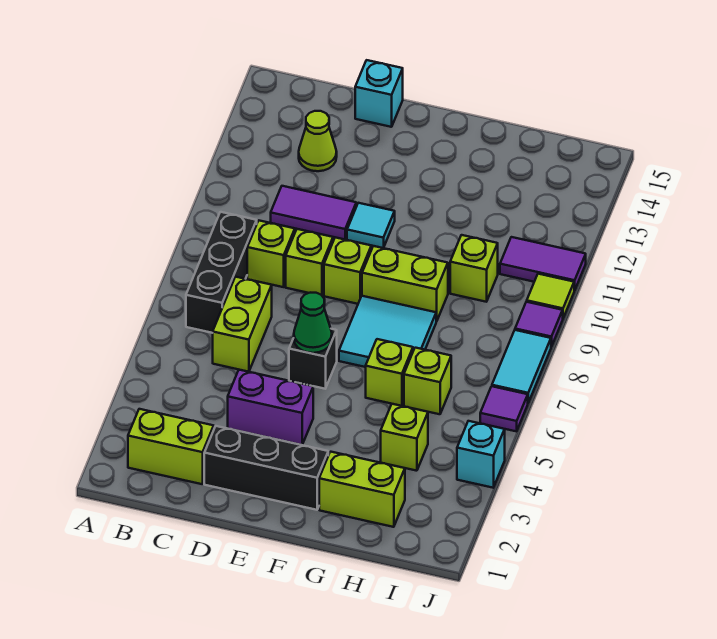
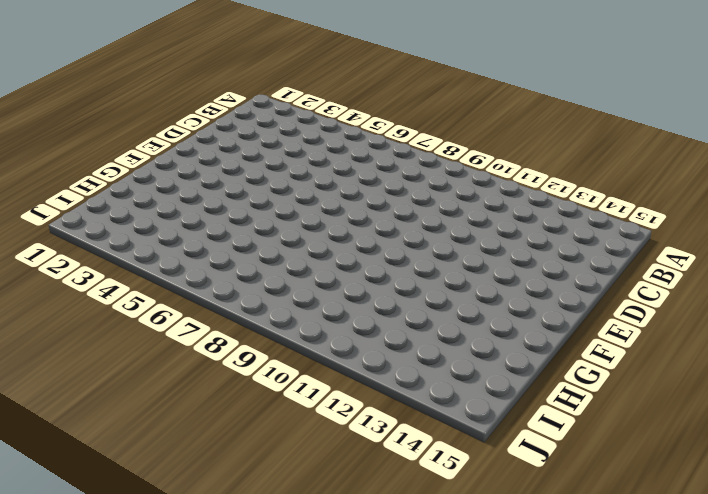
none -> lime 1x2 brick [128,409,214,484]
none -> black 1x3 brick [186,212,257,333]
none -> lime 1x2 brick [213,277,272,372]

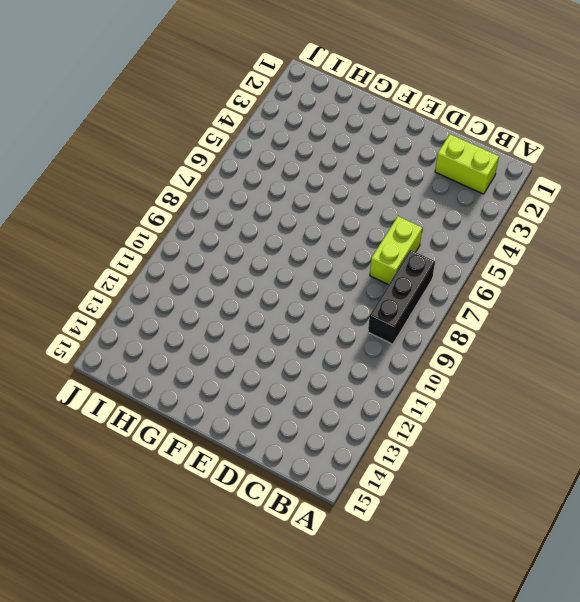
none -> lime 1x1 brick [247,221,295,287]
none -> purple 1x2 tile [271,186,356,240]
none -> lime 1x1 cone [299,111,337,171]

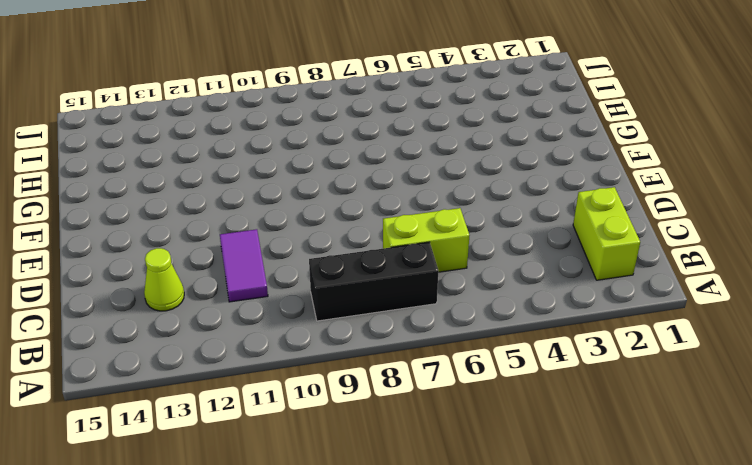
none -> lime 1x1 brick [247,221,295,287]
none -> black 1x3 brick [204,426,328,510]
none -> purple 1x2 brick [228,370,313,445]

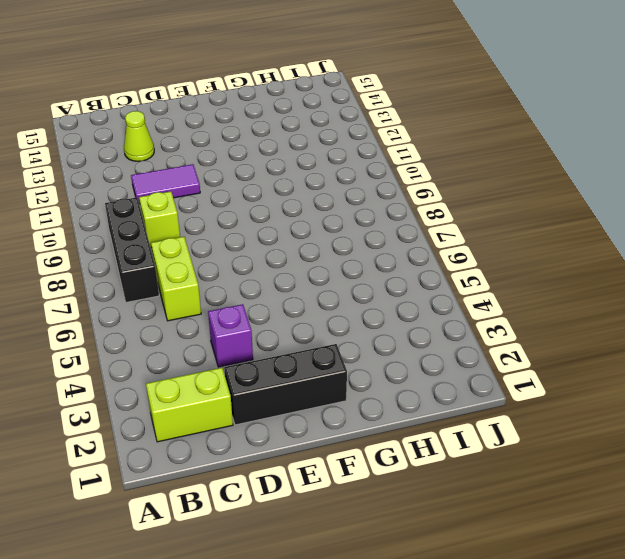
purple 1x1 brick [208,304,253,367] -> purple 1x2 brick [228,370,313,445]
none -> lime 1x1 brick [286,229,333,295]
none -> cyan 1x1 brick [355,60,403,127]
none -> black 1x1 brick [289,329,337,389]

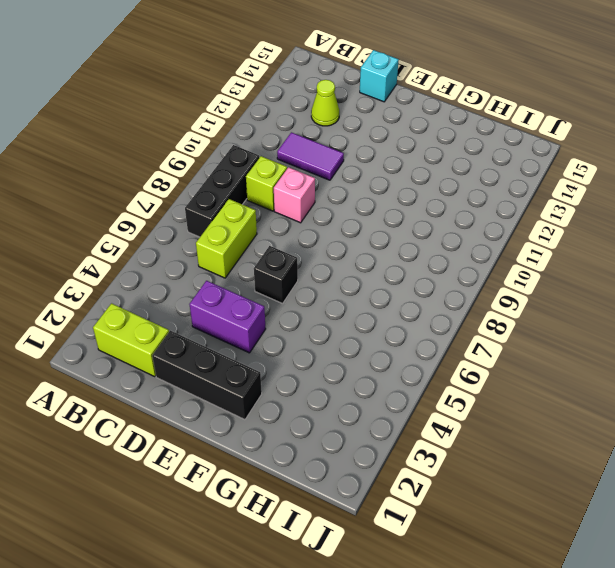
pink 1x1 brick [274,167,315,223] -> lime 1x1 brick [286,229,333,295]
none -> lime 1x1 brick [324,238,371,304]
none -> cyan 1x1 tile [347,203,395,248]
none -> cyan 2x2 tile [339,296,436,367]

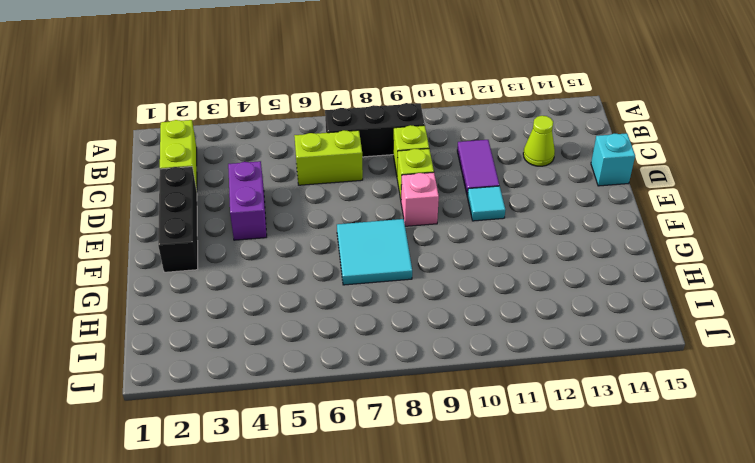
pink 1x1 brick [401,172,439,226] -> lime 1x1 brick [324,238,371,304]
none -> black 1x1 brick [289,329,337,389]
none -> lime 1x2 brick [362,246,448,321]
none -> lime 1x2 brick [319,452,405,527]

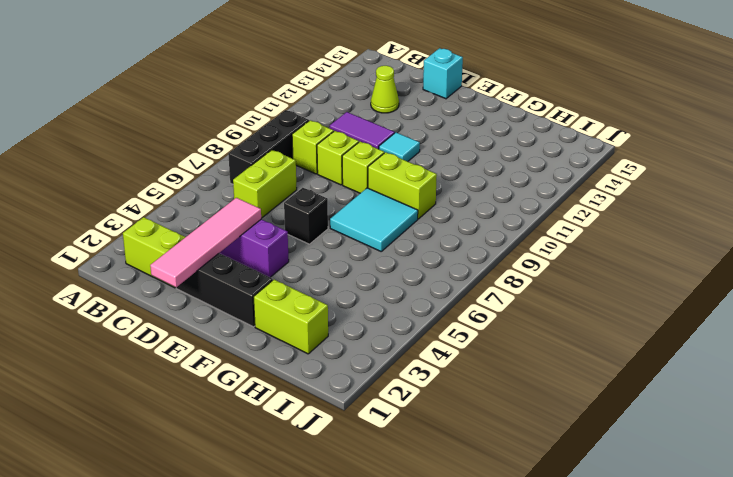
pink 1x4 tile [150,198,261,287] -> none
none -> lime 1x1 brick [366,339,413,406]
none -> lime 1x1 brick [381,404,428,471]
none -> lime 1x1 brick [404,348,451,414]

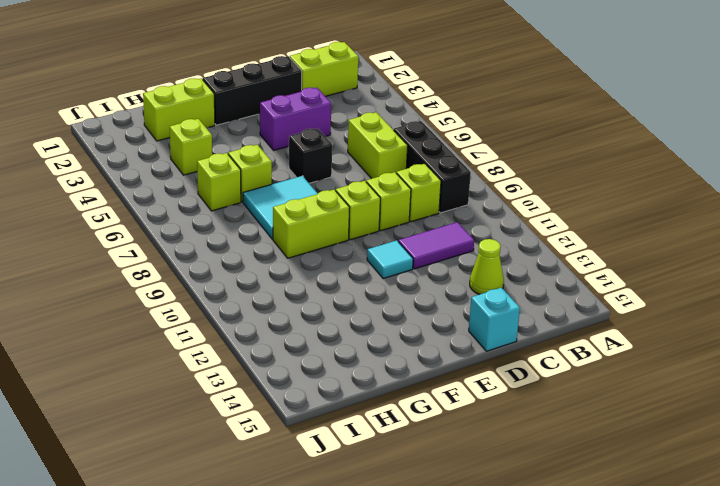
none -> lime 1x1 brick [450,235,498,302]
none -> purple 1x2 tile [500,237,586,290]
none -> cyan 1x1 brick [457,421,505,488]

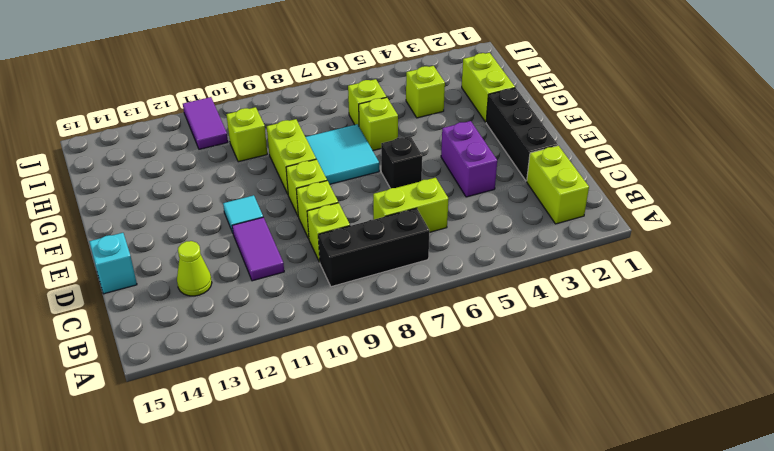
none -> cyan 1x1 brick [457,421,505,488]
none -> purple 1x1 tile [480,386,528,431]
none -> cyan 1x2 tile [492,330,551,403]

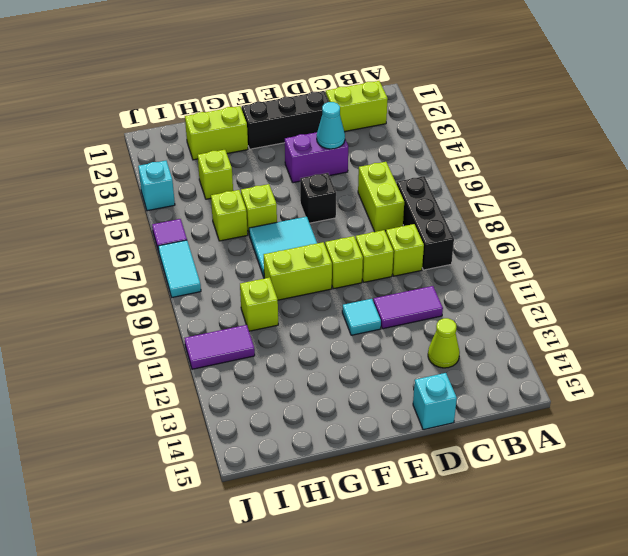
cyan 1x1 cone [317,102,345,149] -> none
none -> purple 1x1 tile [515,302,563,347]
none -> lime 1x1 tile [527,274,575,318]
none -> green 1x1 cone [294,293,332,353]

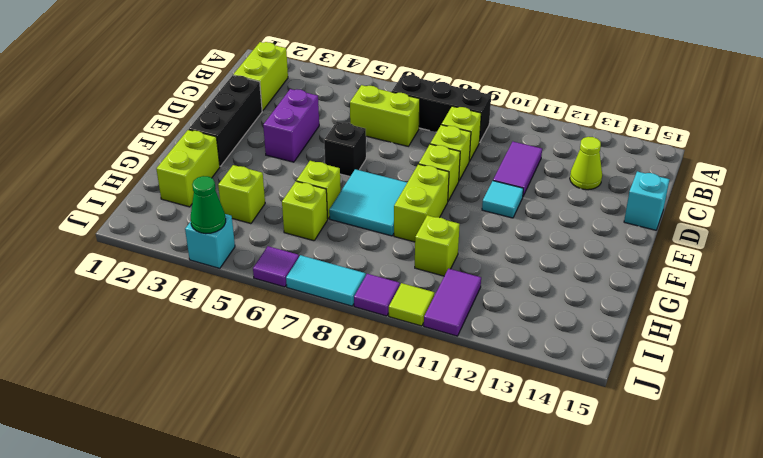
green 1x1 cone [191,176,226,234] -> green 1x1 cone moved to [294,293,332,353]

